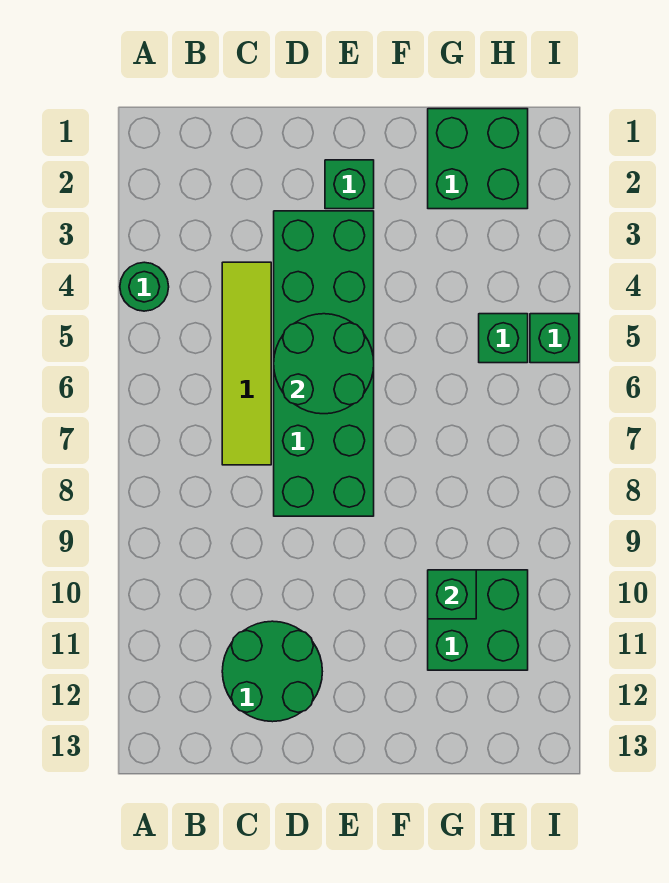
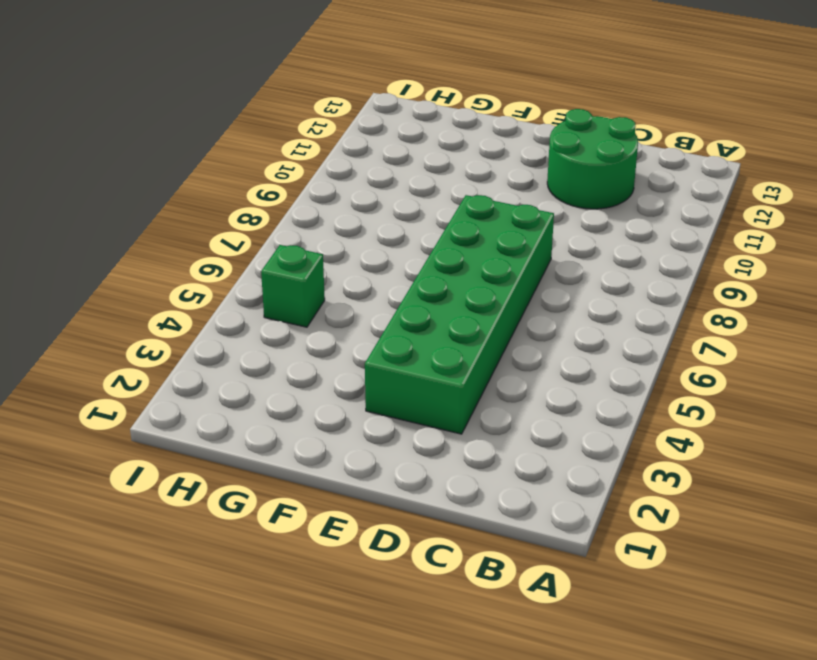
none -> green 1x1 round brick [120,262,169,311]
none -> lime 1x4 tile [222,262,271,465]

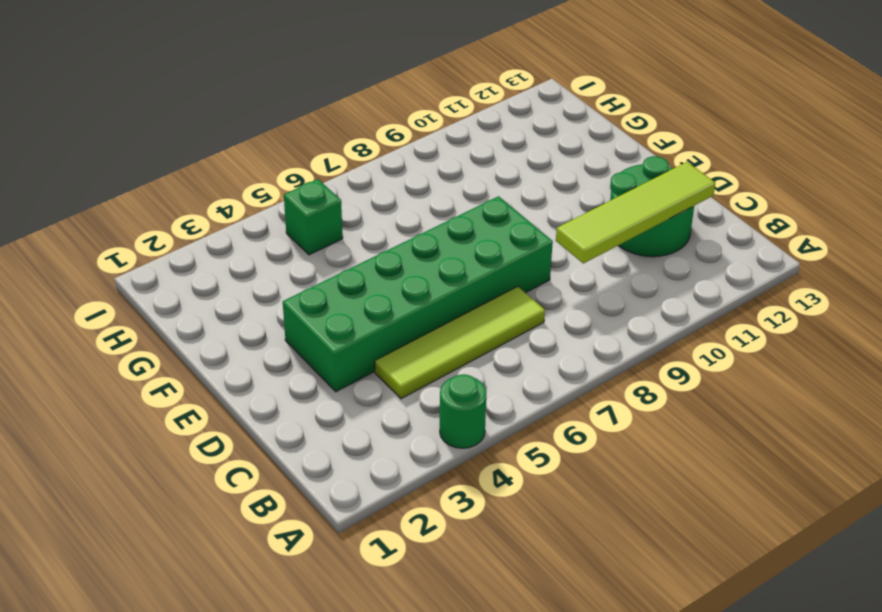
lime 1x4 tile [556,162,715,263] -> none
none -> green 1x1 brick [325,160,374,209]
none -> green 2x2 brick [428,109,528,209]

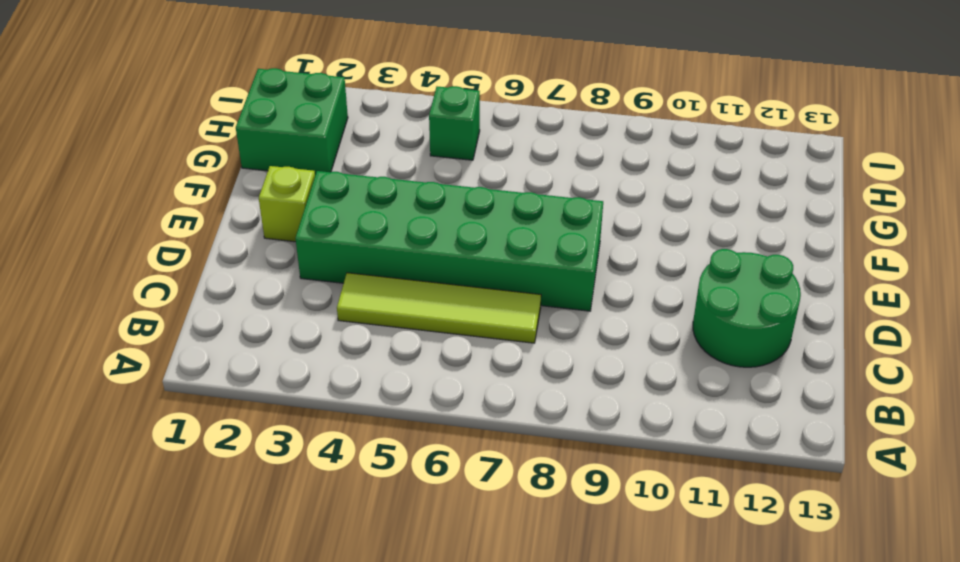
lime 1x1 brick [259,166,315,242] -> green 1x1 brick [325,160,374,209]
none -> green 1x1 round brick [120,262,169,311]
none -> green 2x2 brick [428,570,528,670]

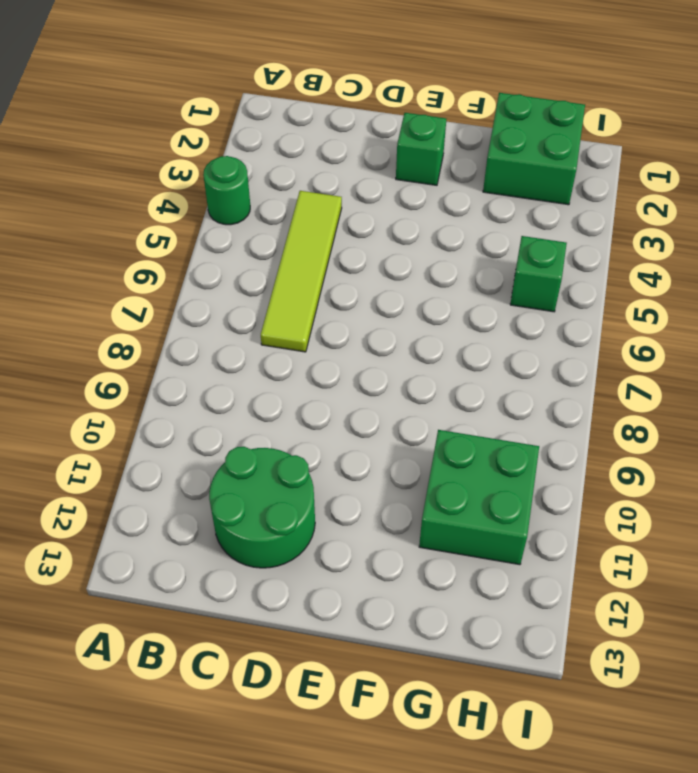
none -> green 2x6 brick [274,211,374,516]
none -> green 1x1 brick [530,314,579,363]

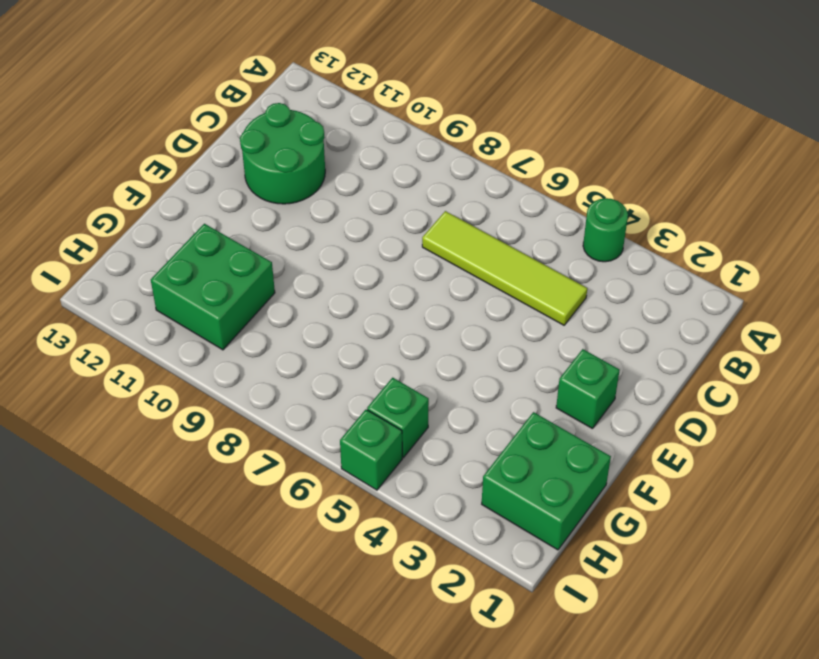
none -> green 2x6 brick [274,211,374,516]
none -> green 2x2 round brick [274,314,374,414]

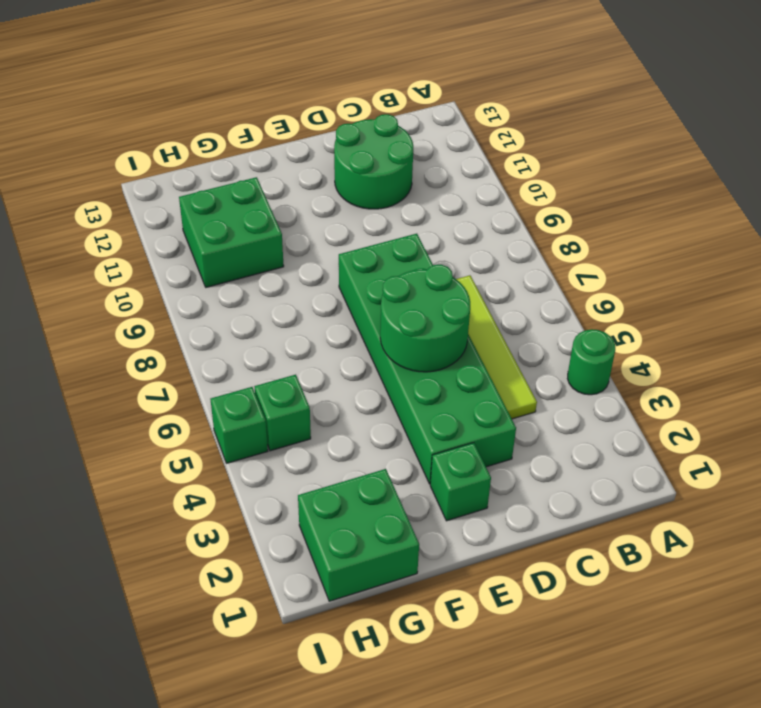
none -> green 1x1 brick [428,570,476,619]

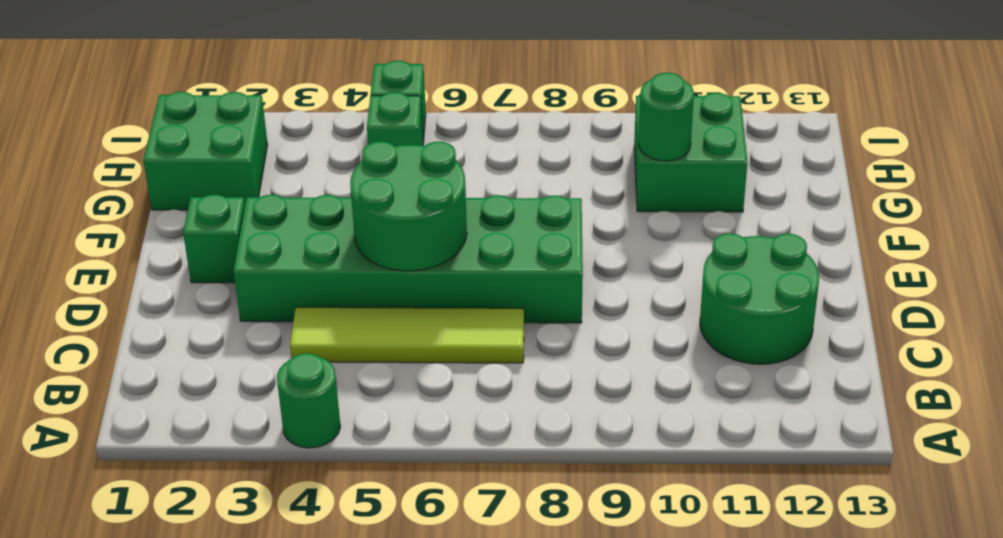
green 1x1 round brick [638,73,694,161] -> green 1x1 brick [428,570,476,619]

